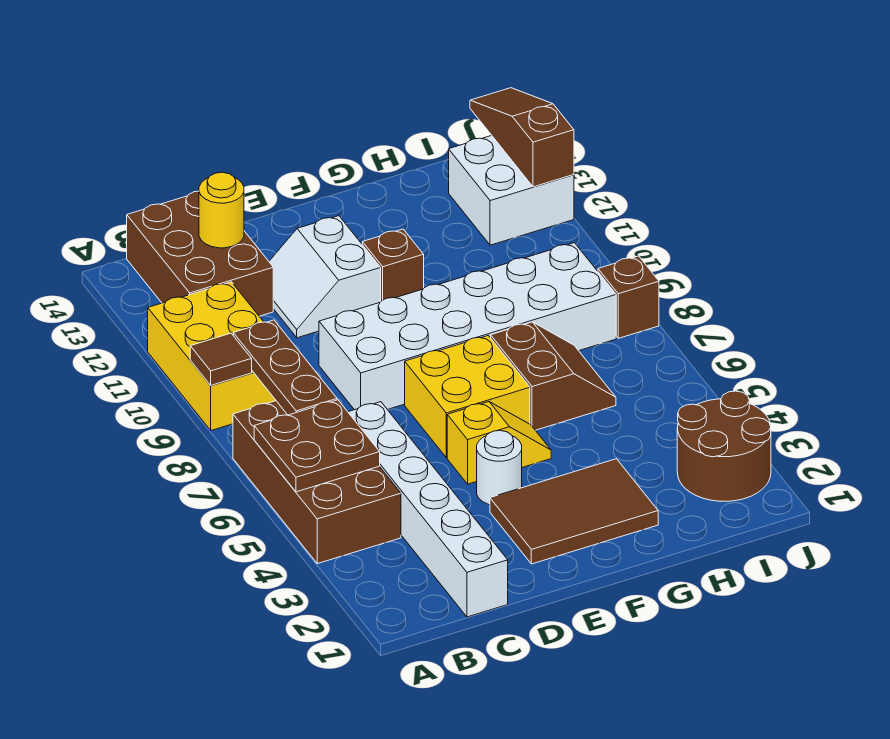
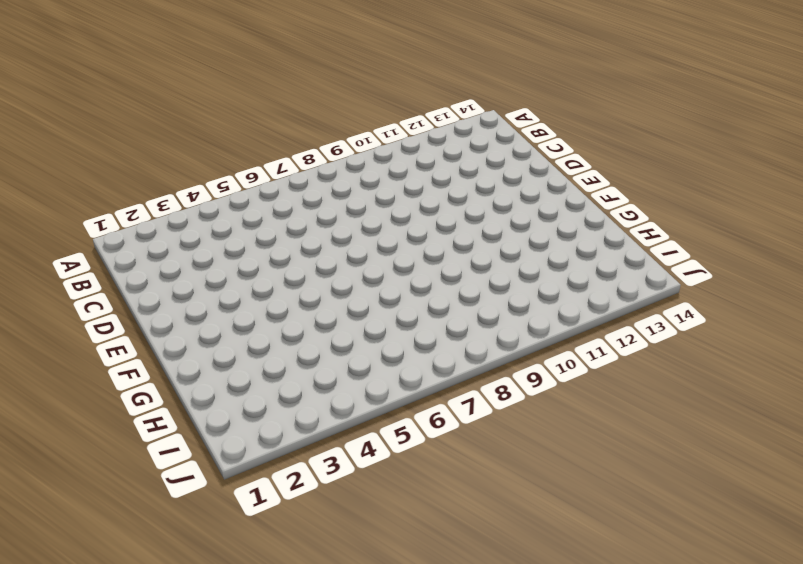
none -> brown 2x4 brick [233,401,401,564]
none -> yellow 2x3 brick [148,282,276,431]
none -> brown 2x3 brick [127,191,273,316]

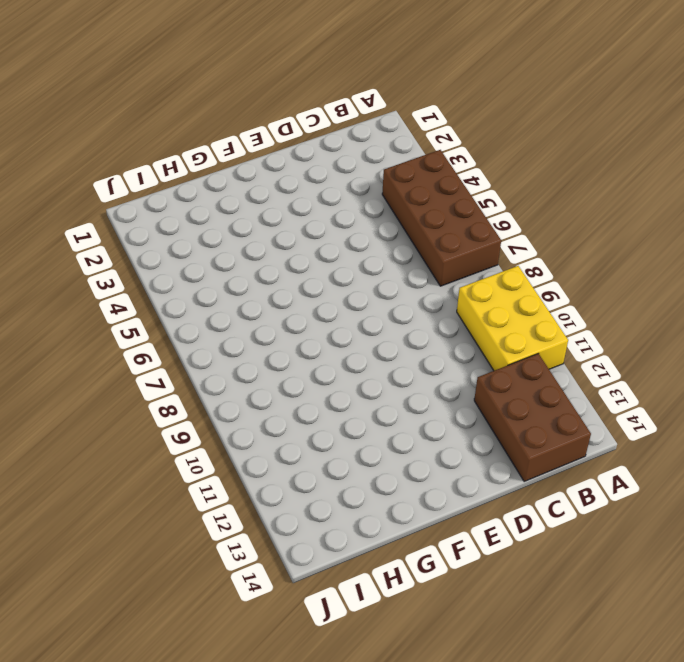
none -> white 1x6 brick [348,402,508,617]
none -> white 2x6 brick [319,243,616,410]
none -> white 2x2 slope [269,216,381,338]

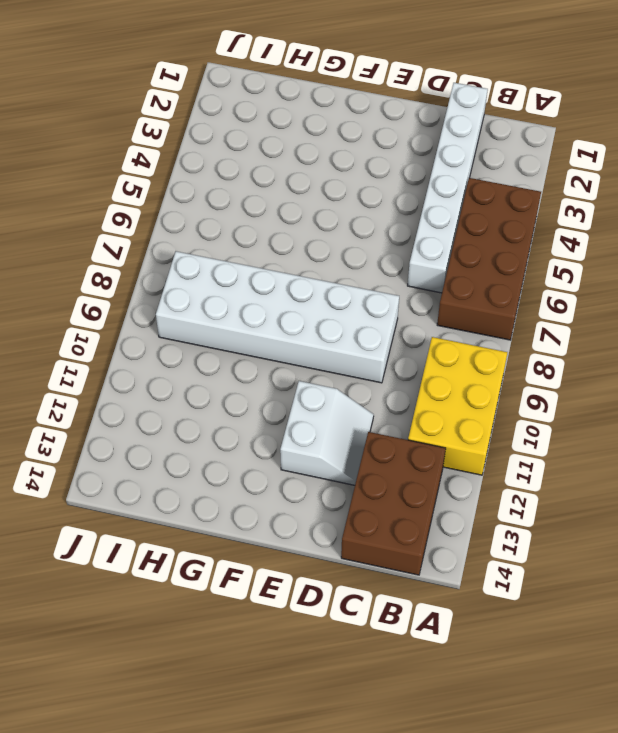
none -> brown 2x3 tile [490,459,658,564]
none -> white 1x1 round brick [477,431,522,505]
none -> yellow 1x2 slope [447,402,551,484]

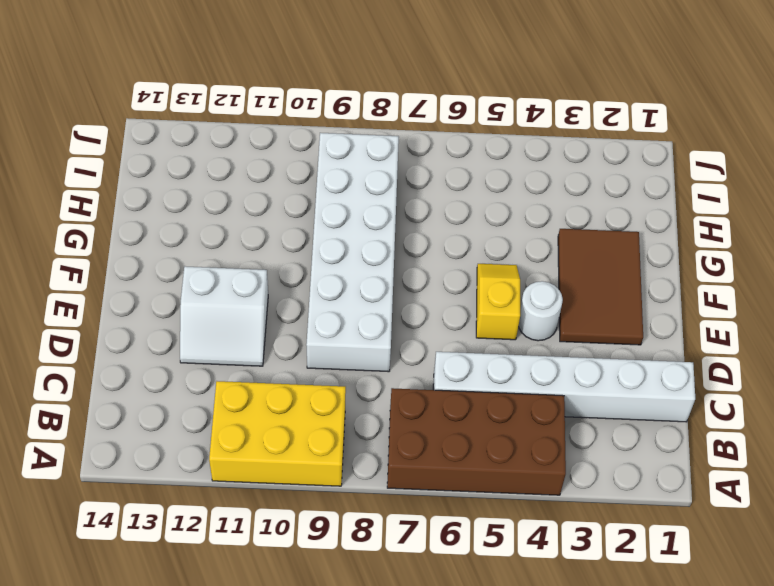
none -> brown 2x3 brick [127,191,273,316]
none -> yellow 2x2 brick [405,336,530,458]
none -> brown 1x1 brick [362,229,424,301]

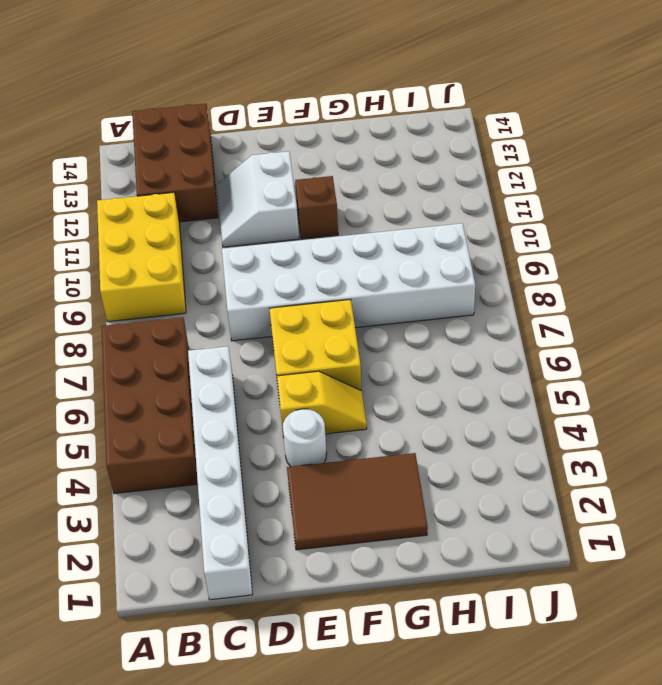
none -> brown 2x2 slope [491,322,616,430]
none -> brown 2x2 round brick [677,391,771,501]
none -> white 2x2 brick [449,136,574,245]

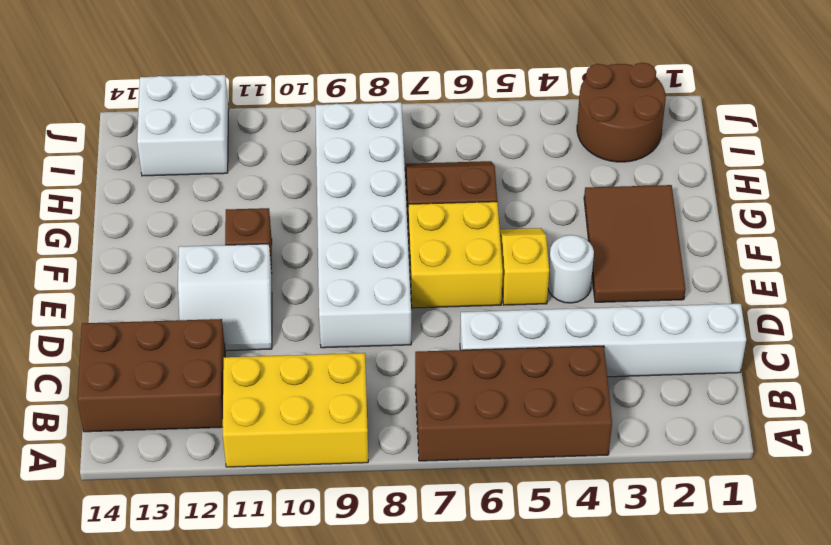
none -> brown 1x1 brick [598,256,659,338]
none -> brown 2x2 plate [254,400,380,492]
none -> brown 1x1 tile [190,333,252,385]

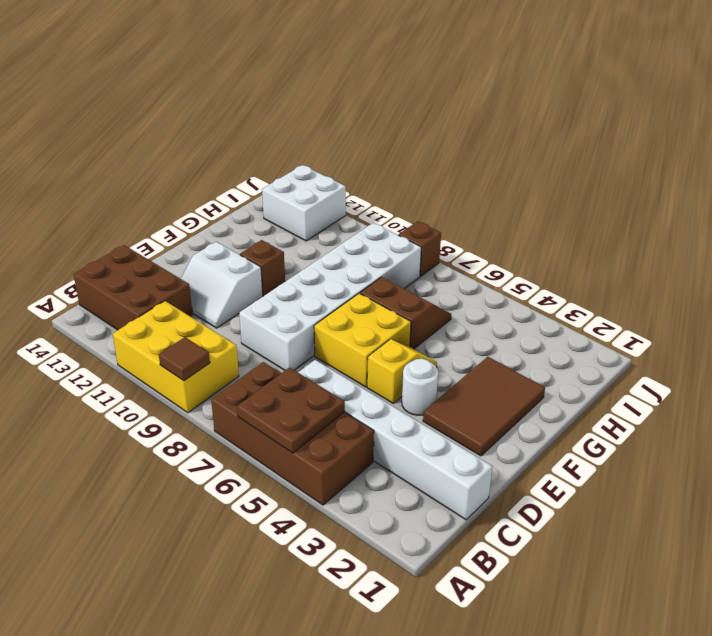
none -> brown 2x2 round brick [677,391,771,501]
none -> brown 1x3 plate [233,320,337,415]
none -> yellow 1x1 round brick [199,172,244,248]

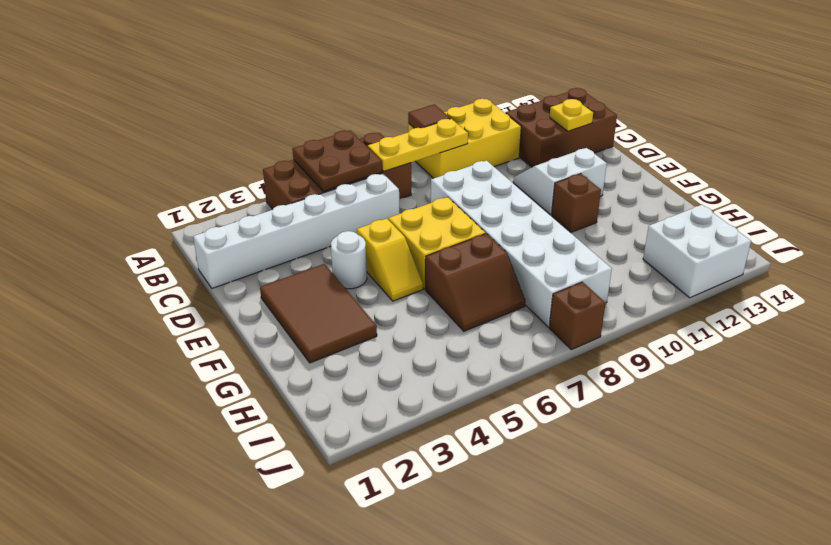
yellow 1x3 plate [368,119,468,171] -> brown 1x3 plate [233,320,337,415]
yellow 1x1 plate [550,99,593,131] -> yellow 1x1 round brick [199,172,244,248]
none -> brown 2x2 round brick [677,391,771,501]
none -> brown 1x3 slope [470,88,574,187]

